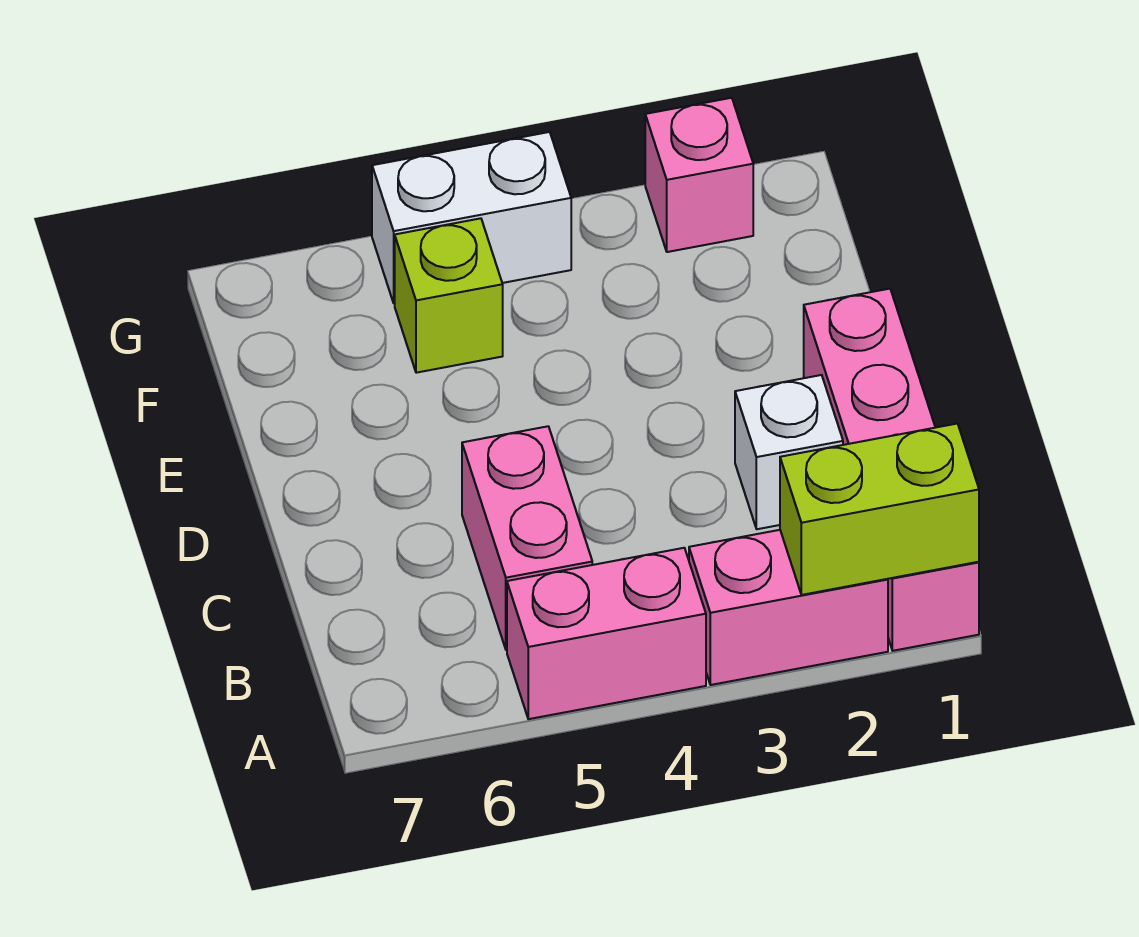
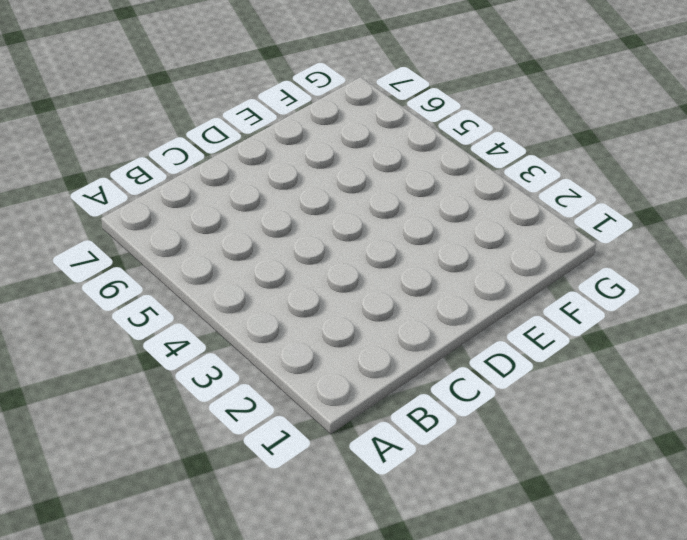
none -> pink 1x4 brick [804,289,979,651]
none -> pink 1x2 brick [689,530,888,685]

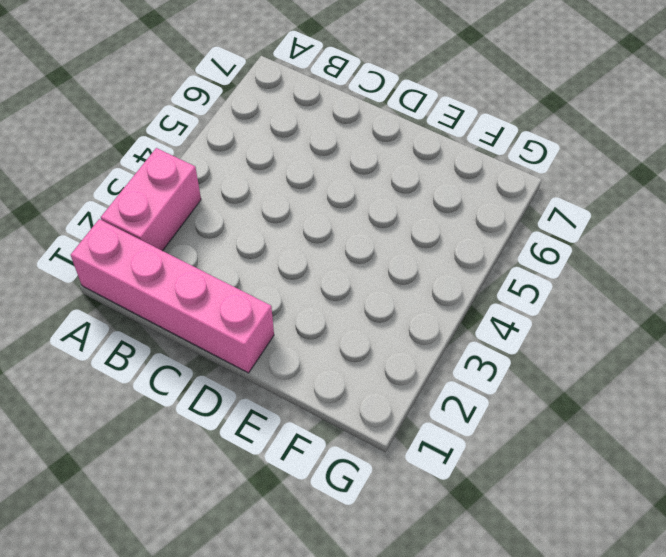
none -> pink 1x2 brick [507,548,706,719]
none -> pink 1x2 brick [462,426,592,650]

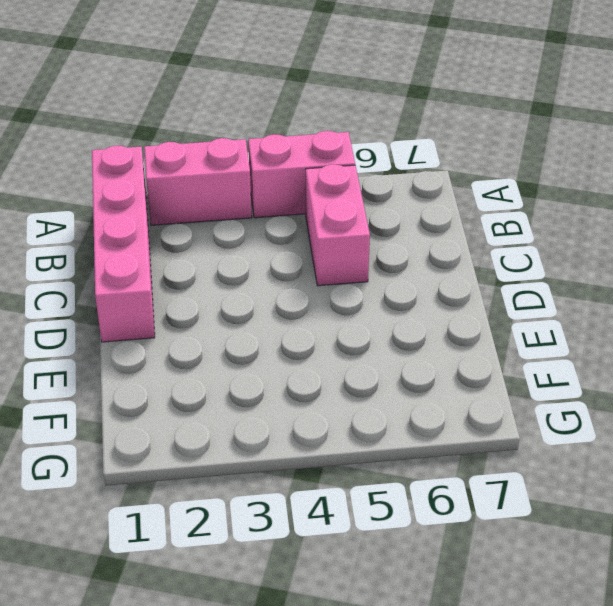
none -> white 1x1 brick [735,375,843,529]
none -> lime 1x1 brick [395,218,503,373]

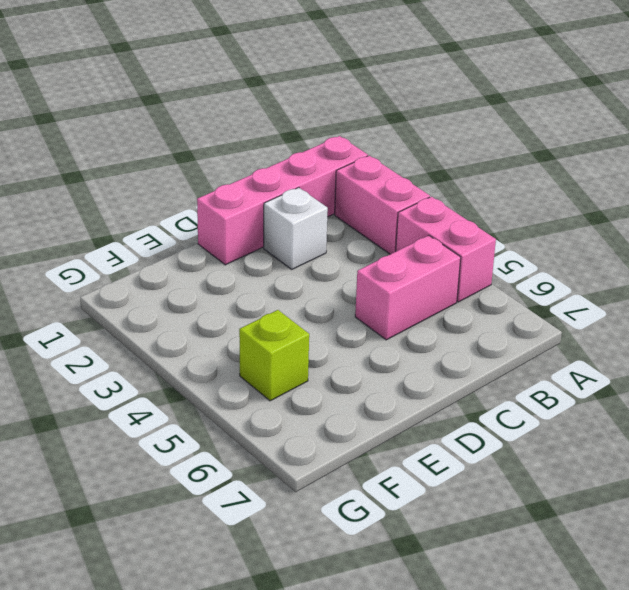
none -> pink 1x1 brick [645,98,753,252]
none -> white 1x2 brick [372,132,571,303]

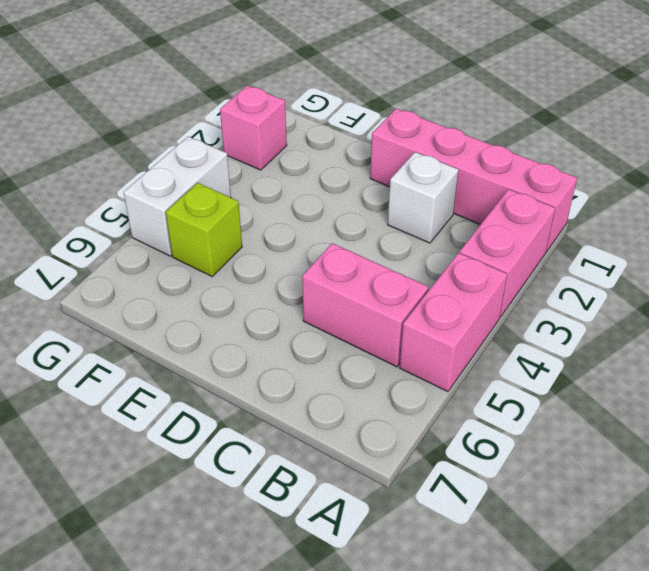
none -> lime 1x2 brick [780,424,979,595]

